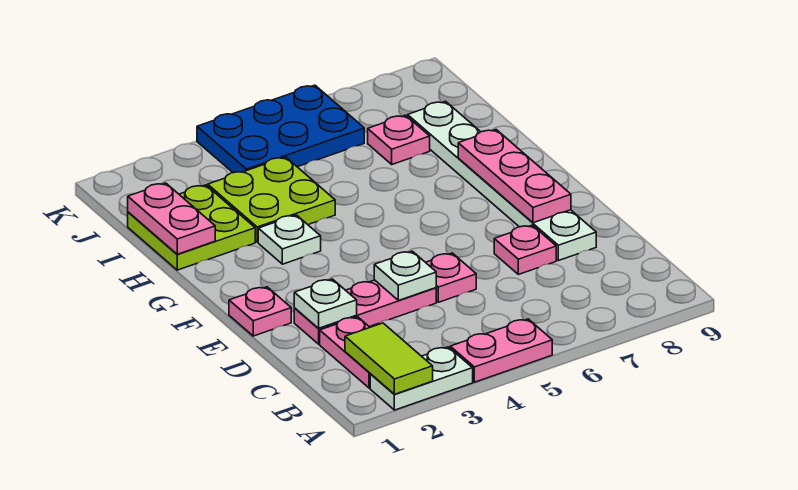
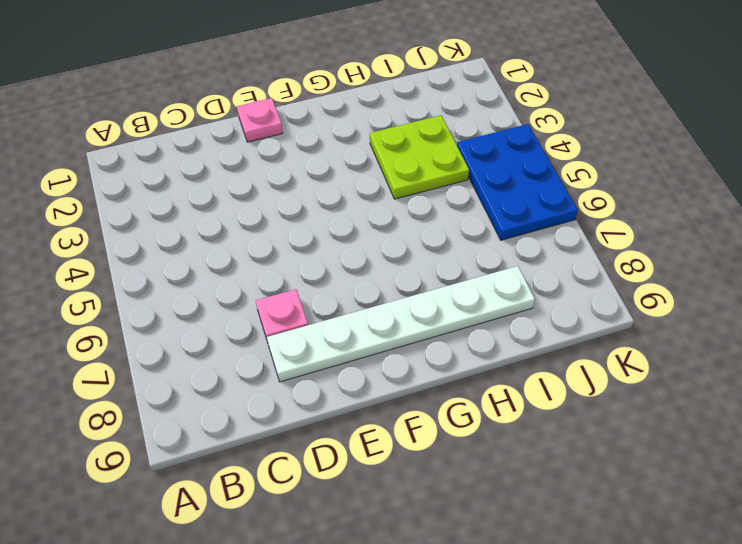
none -> white 1x2 plate [370,347,473,410]
none -> pink 1x2 plate [450,319,552,382]
none -> pink 1x2 plate [320,317,370,388]

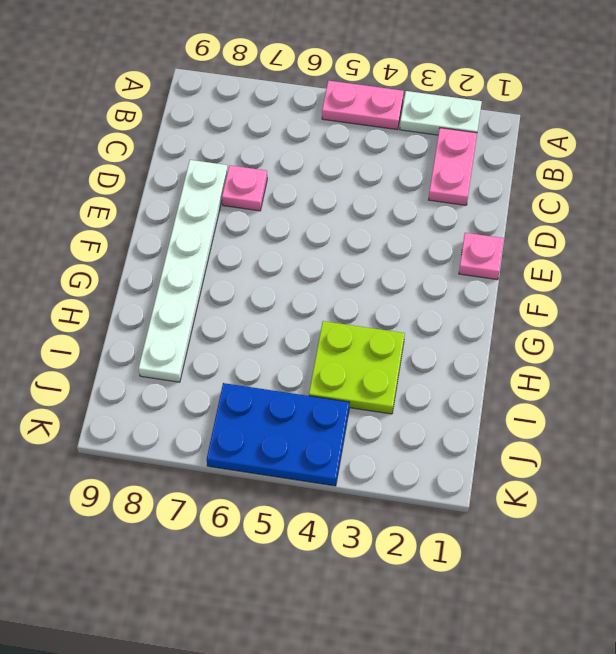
none -> pink 1x3 plate [294,280,436,344]
none -> pink 1x1 plate [426,253,476,302]
none -> white 1x1 plate [258,215,321,264]

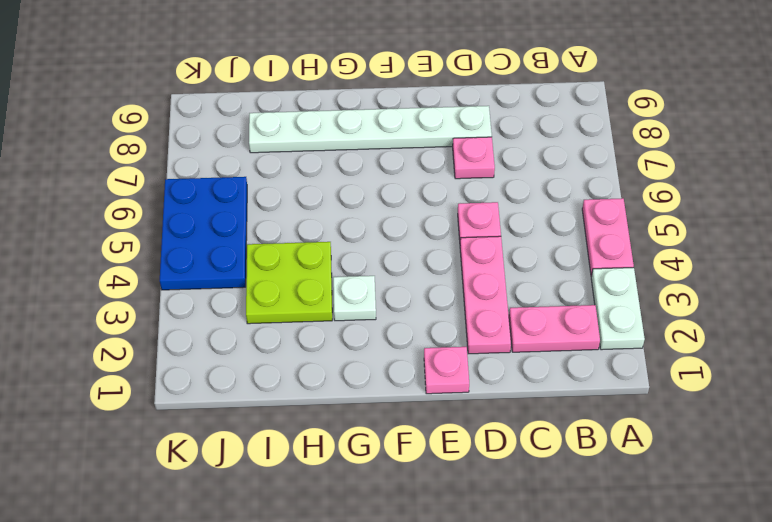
none -> lime 2x2 plate [128,185,255,270]
none -> pink 1x1 plate [368,115,430,164]
none -> lime 1x2 tile [345,323,433,394]

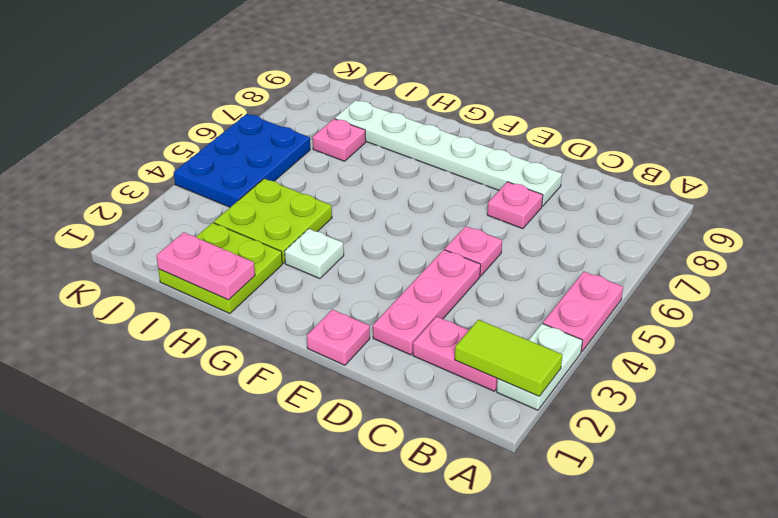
none -> white 1x1 plate [294,279,357,328]
none -> white 1x1 plate [374,251,436,300]
none -> pink 1x3 plate [458,130,571,223]

